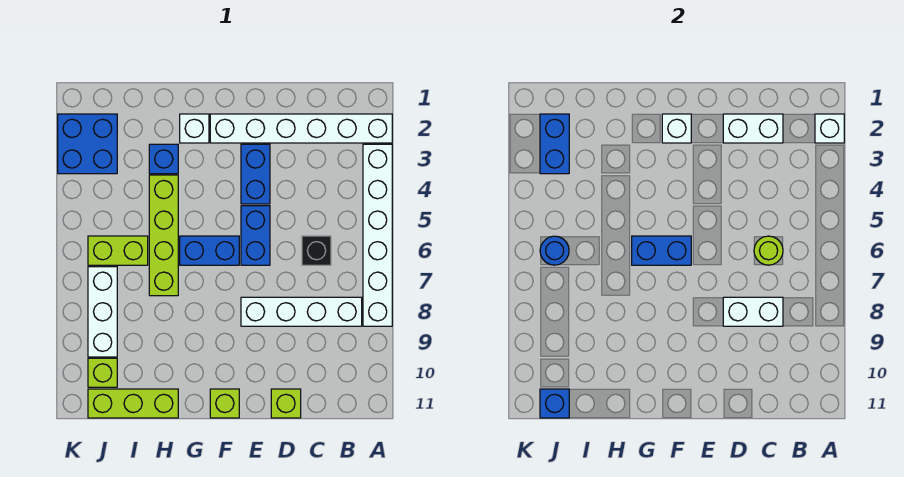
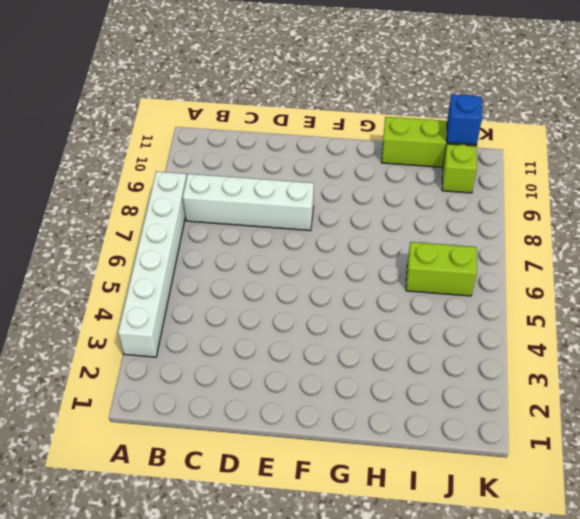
none -> white 1x6 brick [210,114,392,143]
none -> black 1x1 brick [302,236,331,265]
none -> lime 1x1 brick [271,389,301,418]

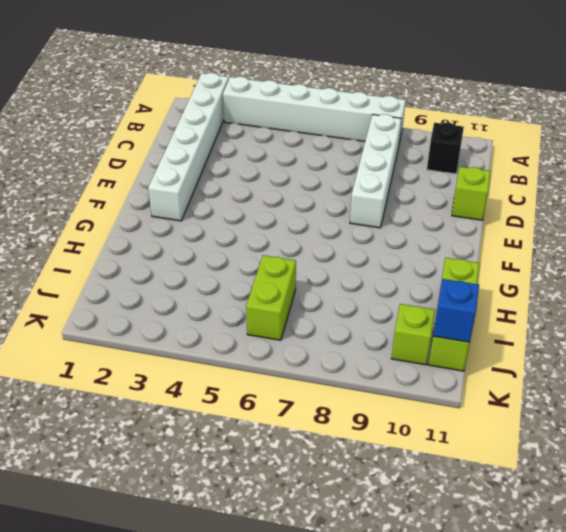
black 1x1 brick [427,123,464,174] -> black 1x1 brick moved to [302,236,331,265]
none -> blue 1x2 brick [241,144,270,204]
none -> blue 1x2 brick [241,206,270,265]
none -> blue 1x2 brick [180,236,239,265]

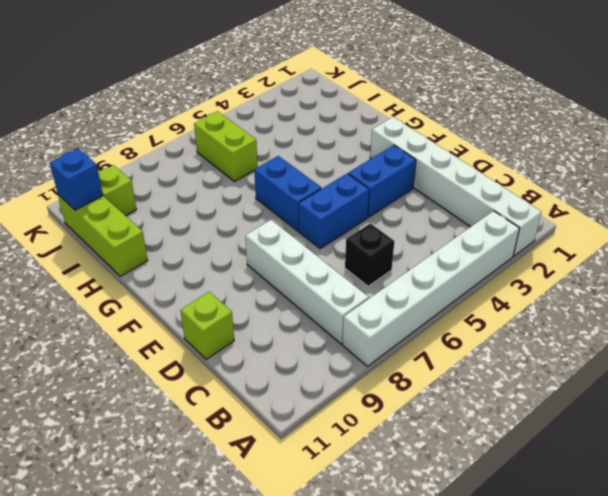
none -> lime 1x1 brick [210,389,239,418]
none -> white 1x1 brick [180,114,209,143]
none -> blue 1x1 brick [149,144,178,174]

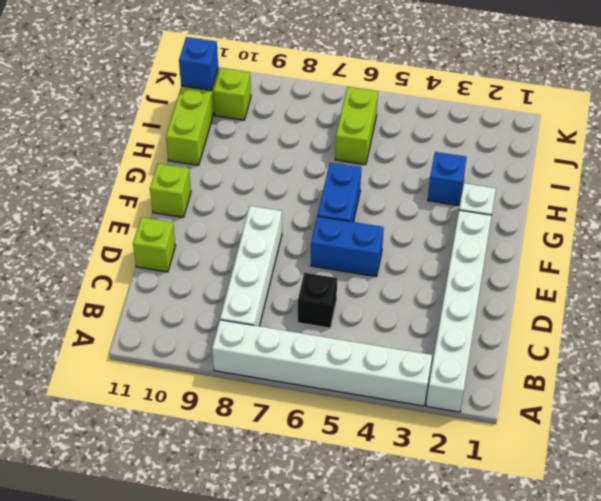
none -> blue 1x2 brick [241,144,270,204]
none -> lime 1x4 brick [149,175,178,296]
none -> blue 2x2 brick [58,114,117,174]

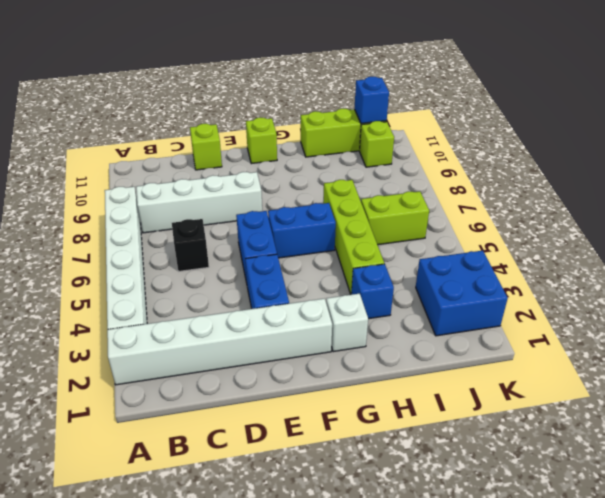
none -> white 1x3 brick [88,267,117,357]
none -> white 1x1 brick [815,114,844,143]
none -> white 1x2 brick [723,114,783,143]

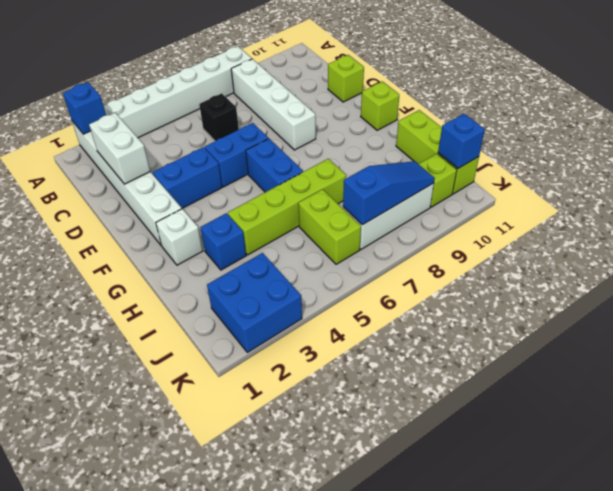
blue 1x1 brick [63,82,106,134] -> white 1x1 brick [815,114,844,143]
blue 1x3 slope [343,161,435,225] -> none
none -> lime 1x1 round brick [754,236,783,265]
none -> white 1x2 brick [723,297,783,326]
none -> white 1x1 brick [662,114,691,143]

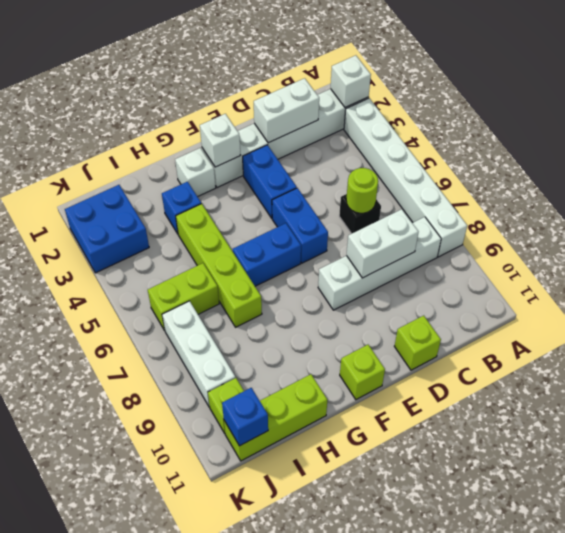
none -> blue 1x2 brick [632,236,691,265]
none -> blue 1x2 brick [540,114,569,174]
none -> blue 1x1 round brick [540,236,569,265]

